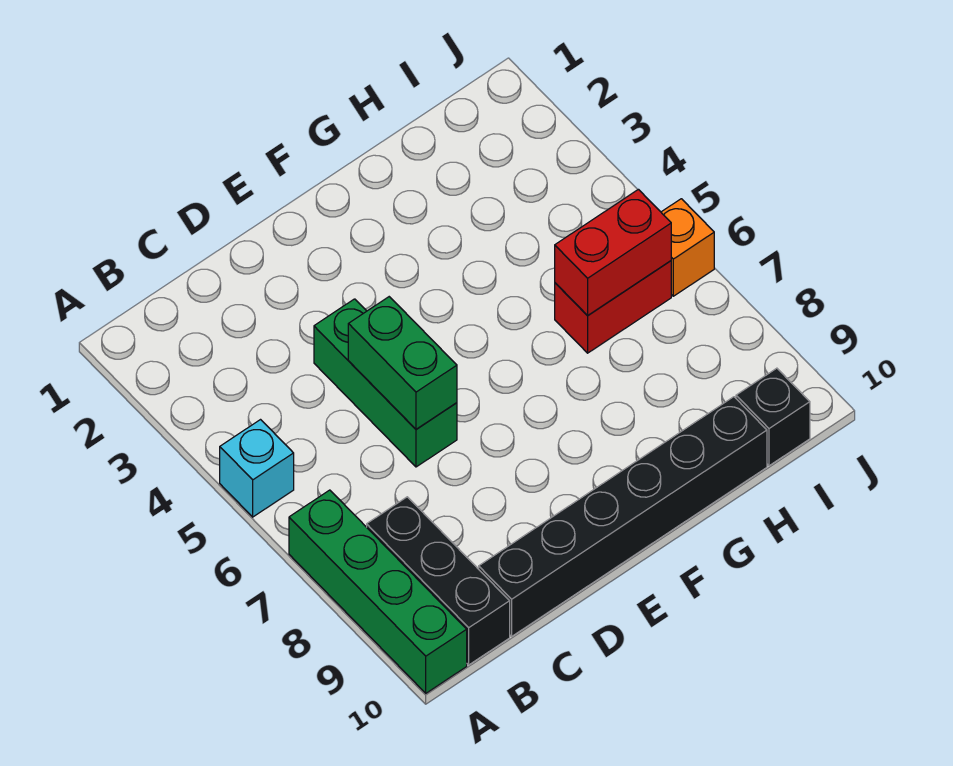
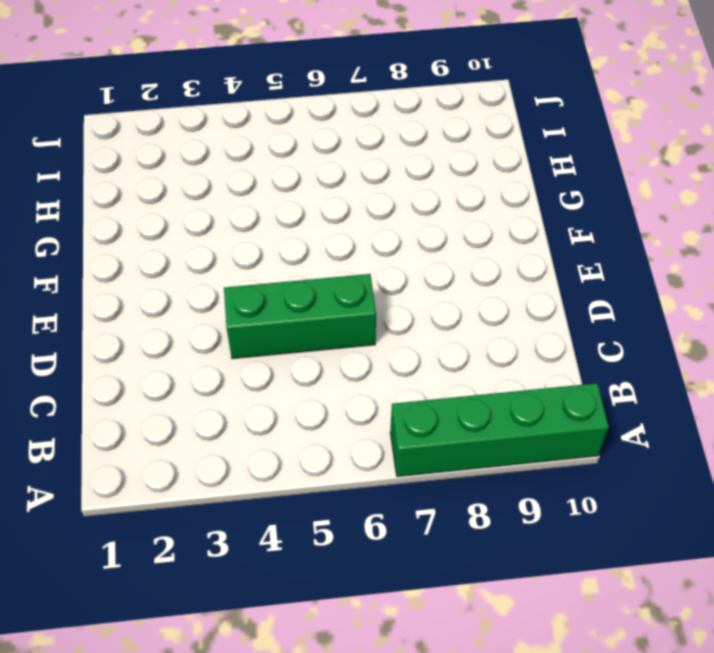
none -> cyan 1x1 brick [220,420,294,517]
none -> black 1x3 brick [367,497,510,665]

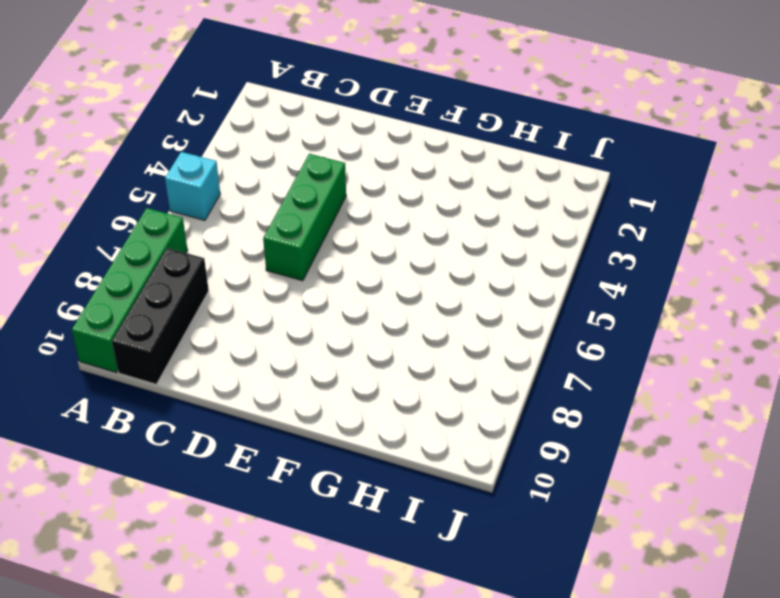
none -> black 1x6 brick [479,397,767,636]
none -> red 1x2 brick [555,261,671,353]

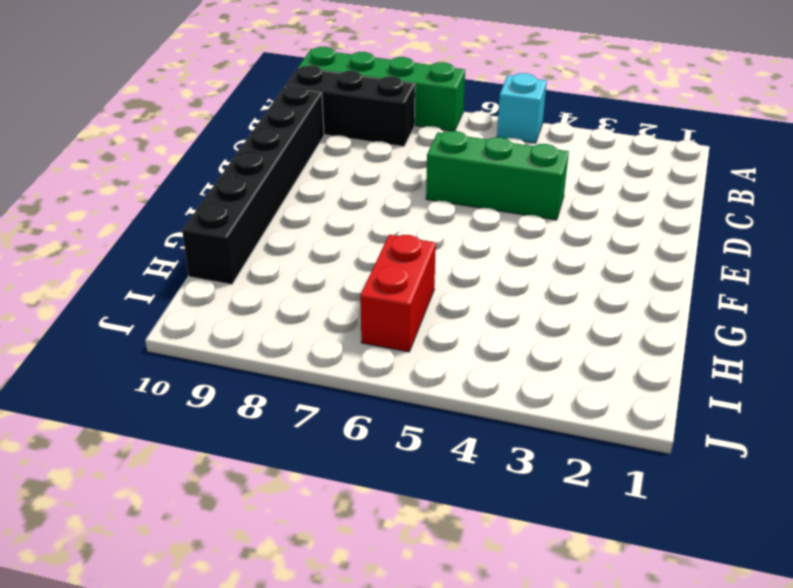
none -> black 1x1 brick [736,368,810,466]
none -> orange 1x1 brick [661,199,714,296]

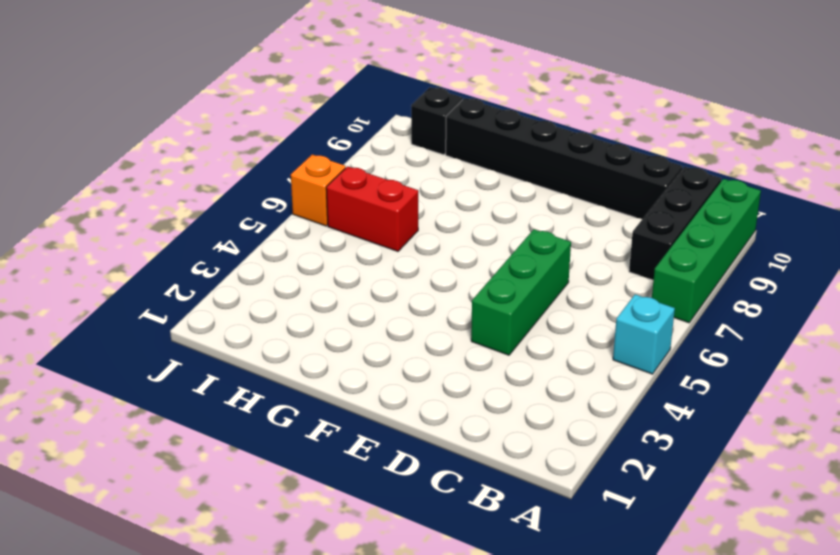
none -> green 1x2 brick [348,297,457,429]
none -> red 1x2 brick [555,190,671,316]

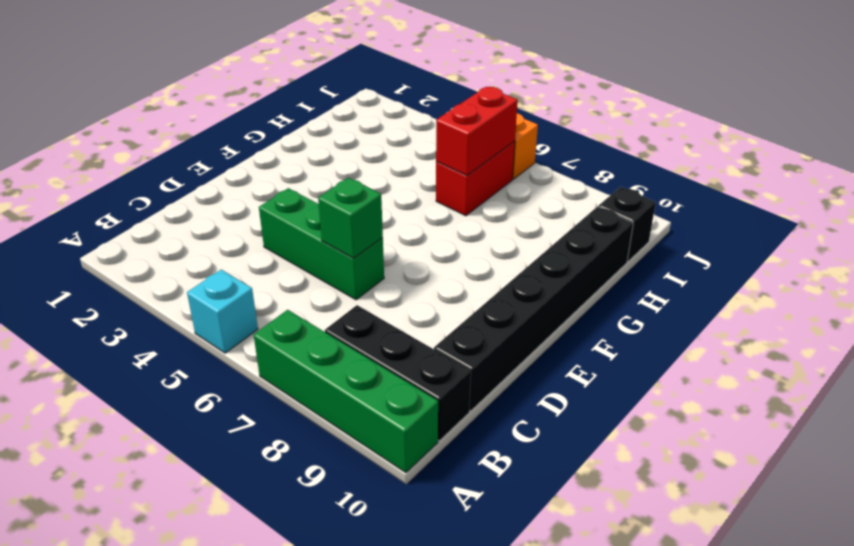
green 1x1 brick [318,178,383,259] -> green 1x2 brick [348,297,457,429]

